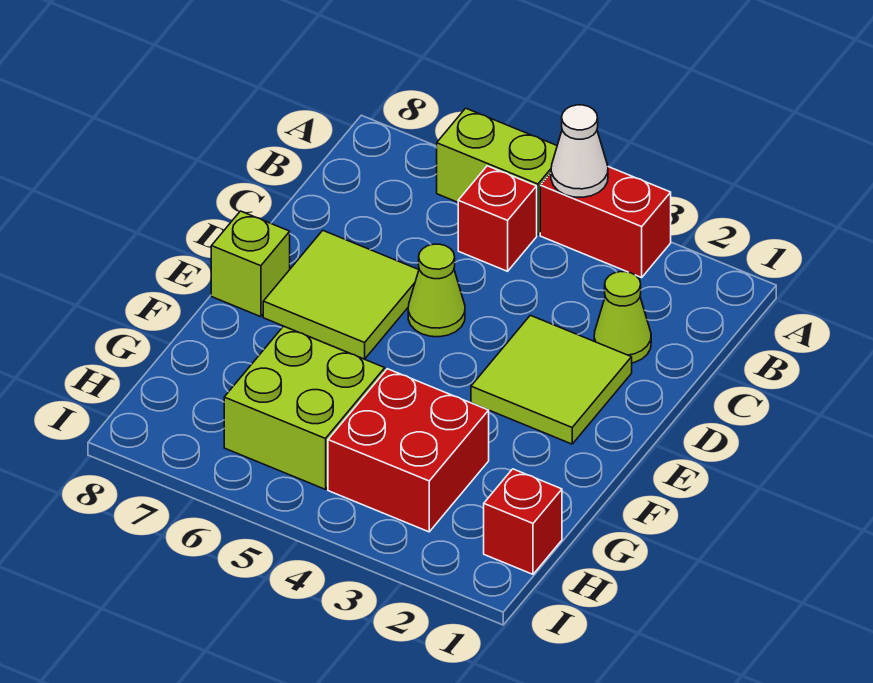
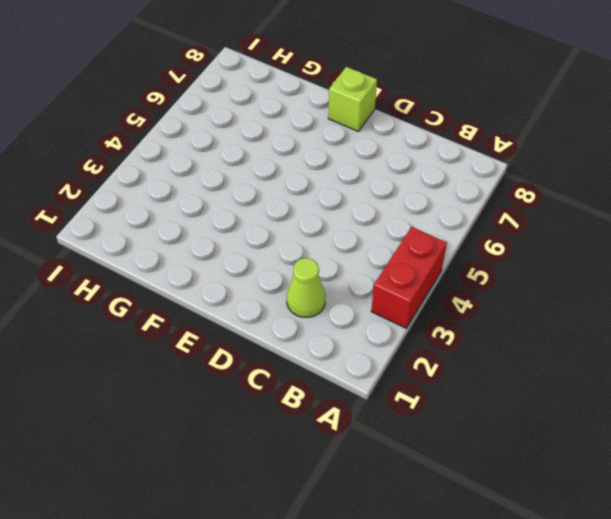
none -> lime 1x2 brick [437,108,557,235]
none -> red 1x1 brick [458,166,537,271]
none -> lime 2x2 tile [471,315,632,444]

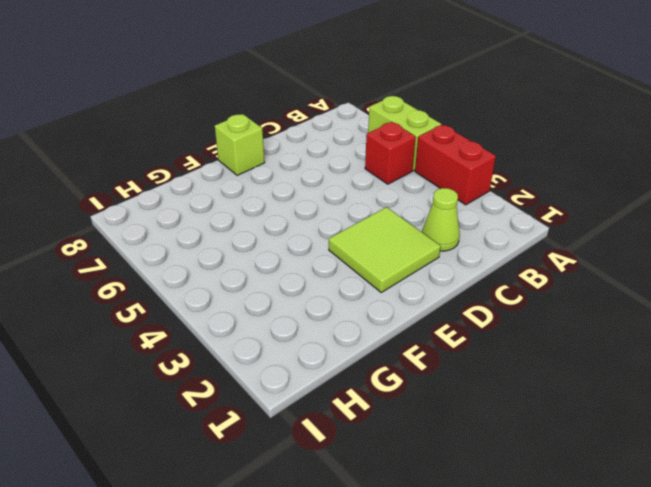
none -> lime 1x1 cone [408,244,465,337]
none -> lime 2x2 tile [263,230,419,359]
none -> red 2x2 brick [328,369,489,532]

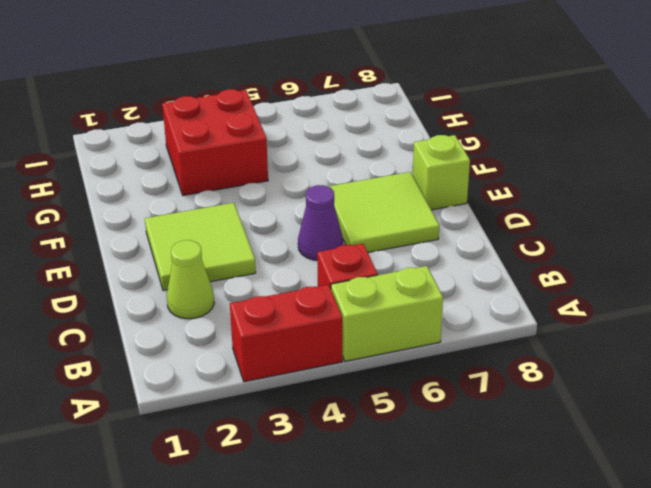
purple 1x1 cone [298,185,343,260] -> lime 1x1 cone [408,244,465,337]
none -> lime 2x2 brick [224,326,385,489]
none -> red 1x1 brick [484,469,562,574]
none -> white 1x1 cone [551,105,608,197]

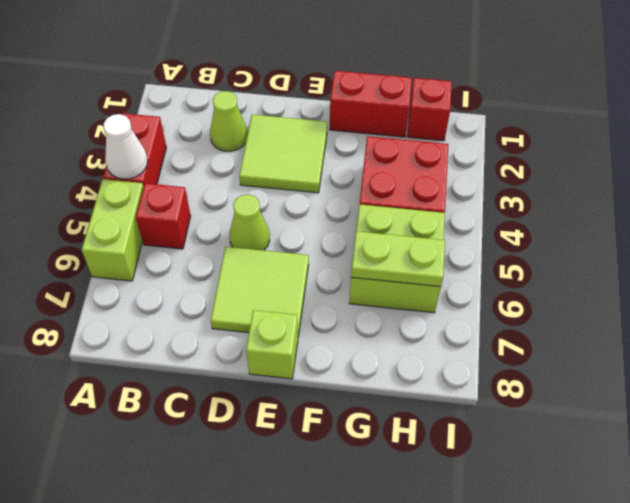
red 1x2 brick [330,71,412,137] -> none
lime 1x2 plate [351,231,445,287] -> none

